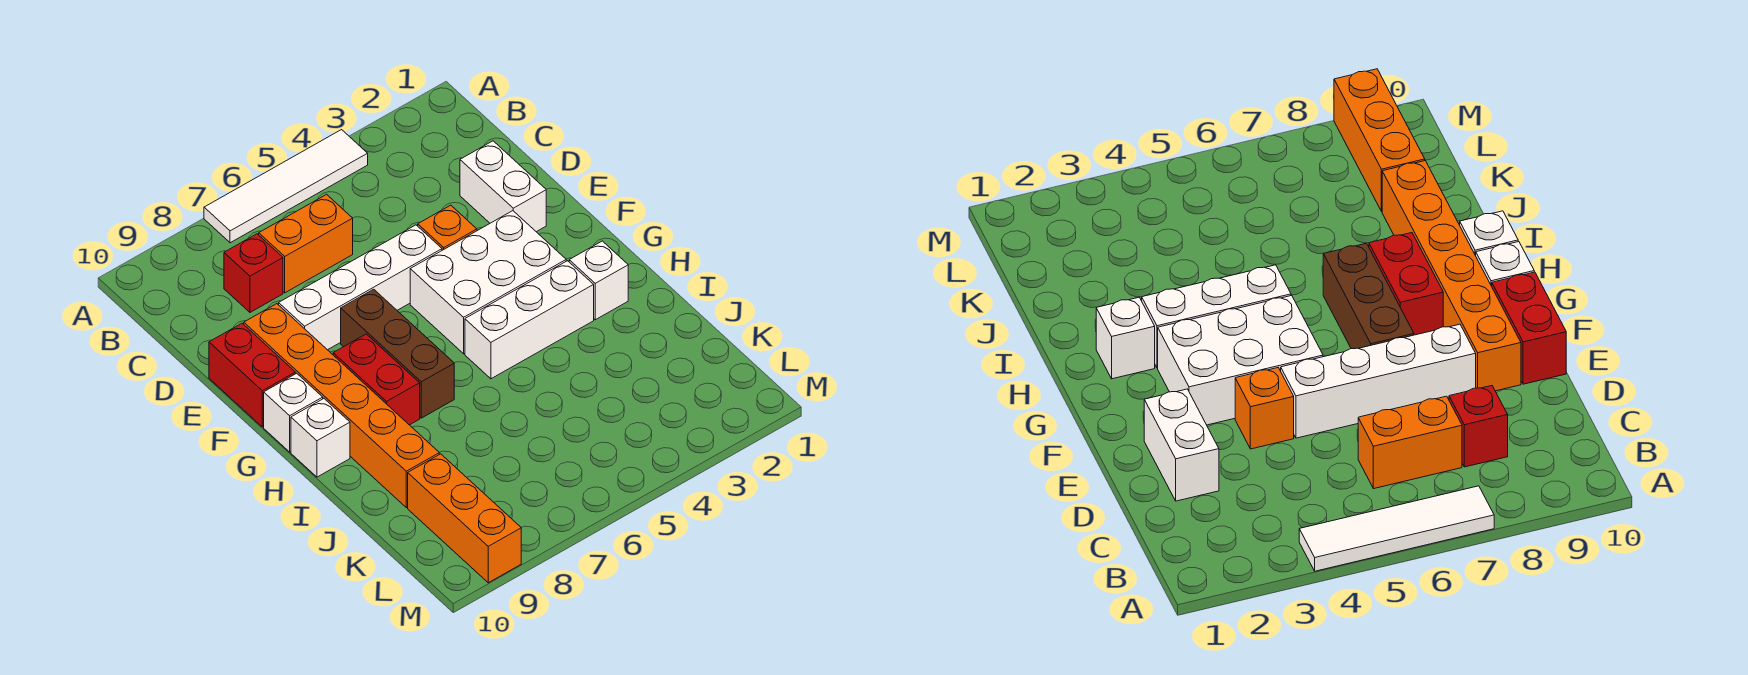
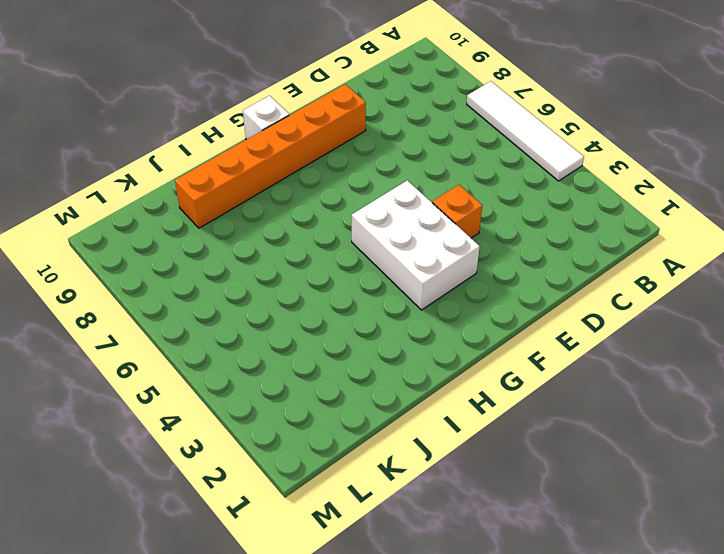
none -> orange 1x2 brick [259,194,353,293]
none -> red 1x1 brick [224,234,283,312]
none -> white 1x2 brick [460,141,546,232]

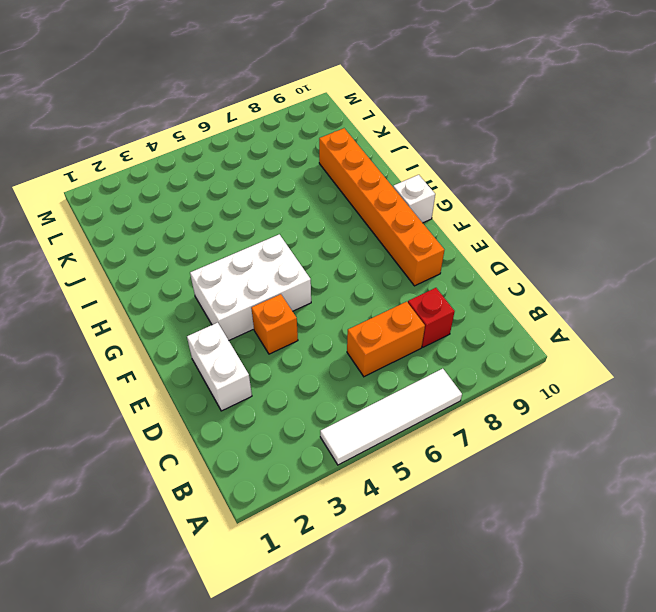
none -> white 1x4 brick [279,225,442,350]
none -> red 1x2 brick [209,323,295,427]
none -> brown 1x3 brick [341,289,454,418]

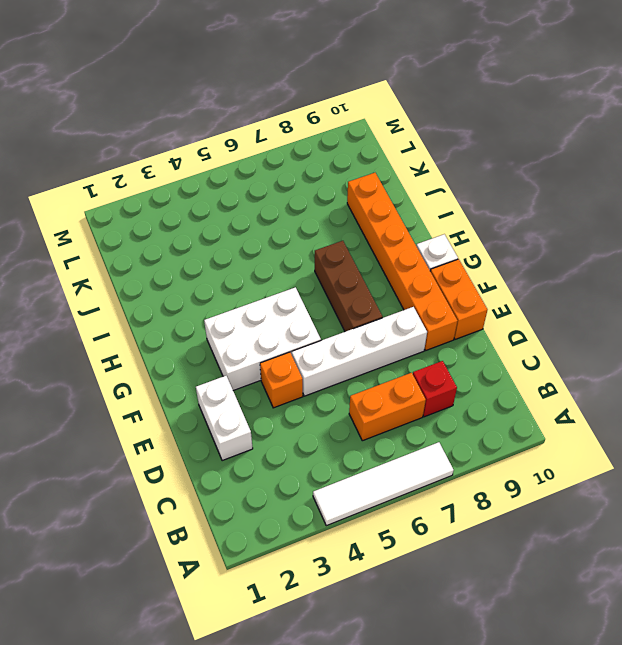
orange 1x2 brick [430,259,487,339] -> red 1x2 brick [209,323,295,427]
none -> red 1x2 brick [333,334,420,425]
none -> white 1x1 brick [569,241,628,320]
none -> white 1x3 brick [465,261,594,379]

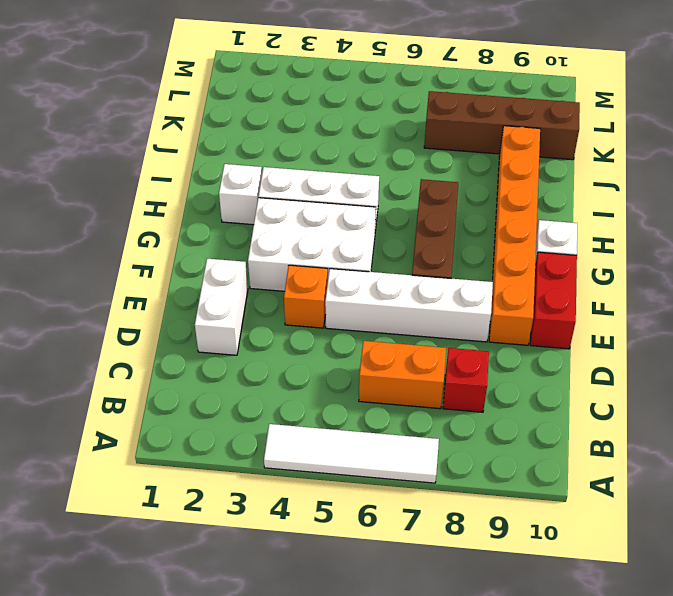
brown 1x4 brick [424,91,580,160] -> orange 1x3 brick [408,454,521,583]
none -> red 1x2 brick [333,334,420,425]
none -> white 1x1 brick [291,399,350,477]

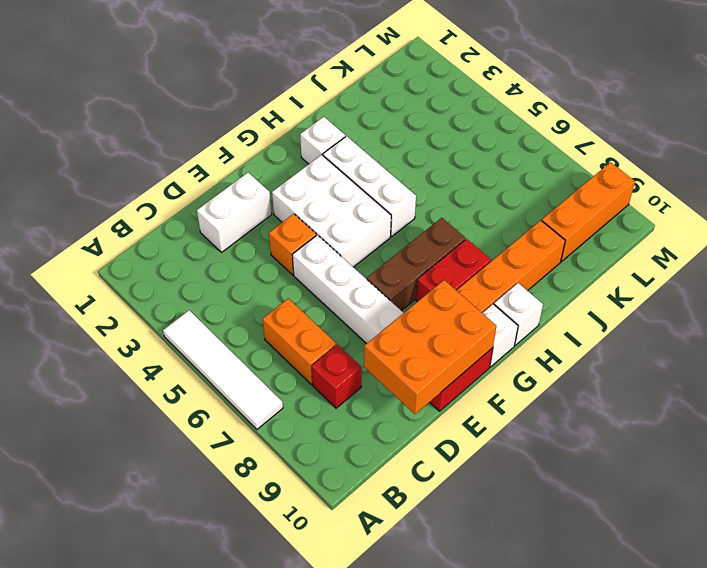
orange 2x3 brick [364,280,496,414] -> none

